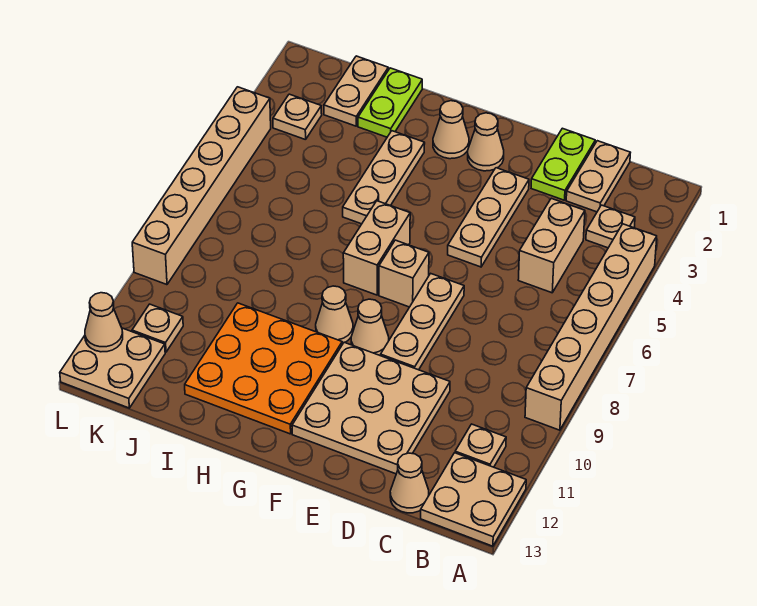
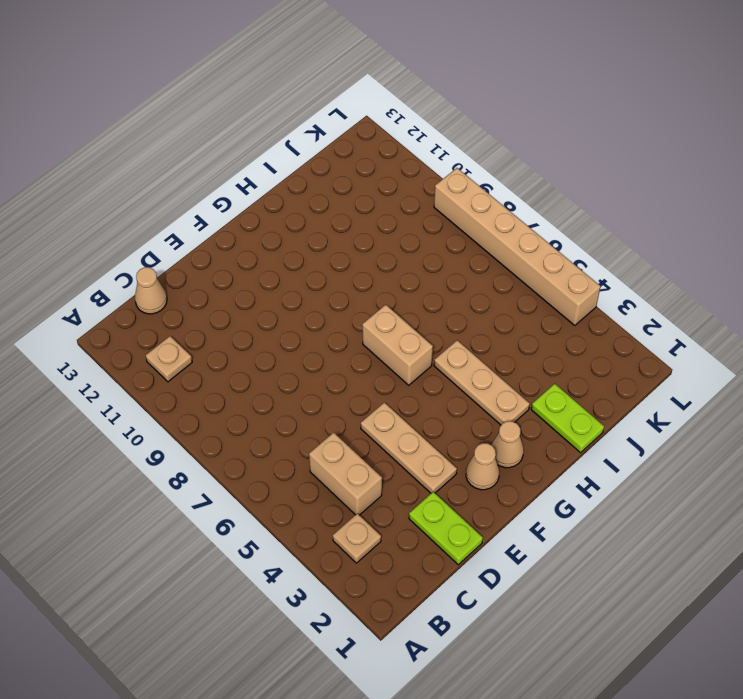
none -> tan 1x6 brick [525,224,657,430]
none -> tan 2x2 plate [421,453,526,546]
none -> tan 1x2 plate [566,141,630,212]

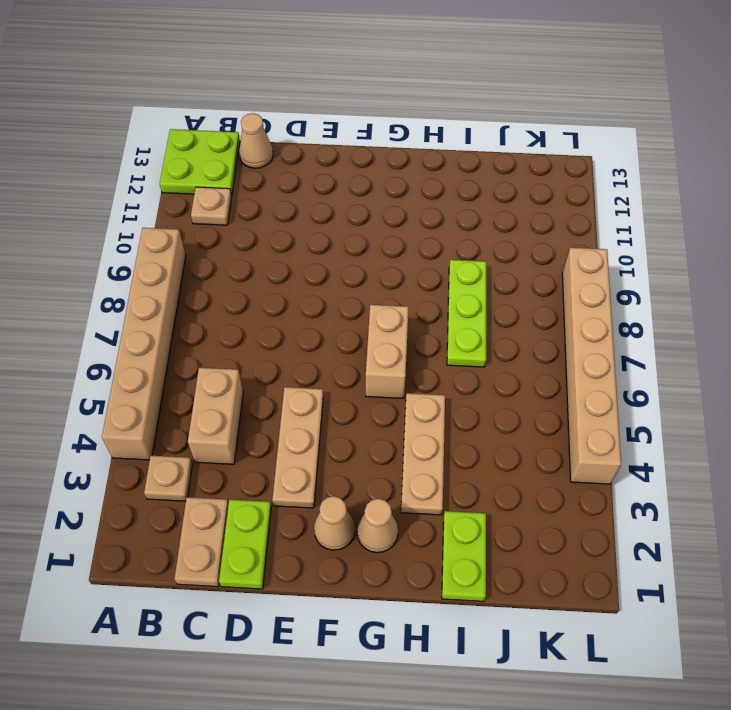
lime 2x2 plate [160,129,240,196] -> tan 2x2 plate [421,453,526,546]
lime 1x3 plate [447,260,486,367] -> none
none -> tan 3x3 plate [292,342,450,474]
none -> tan 1x3 plate [381,273,464,370]
none -> tan 1x1 brick [379,240,429,307]

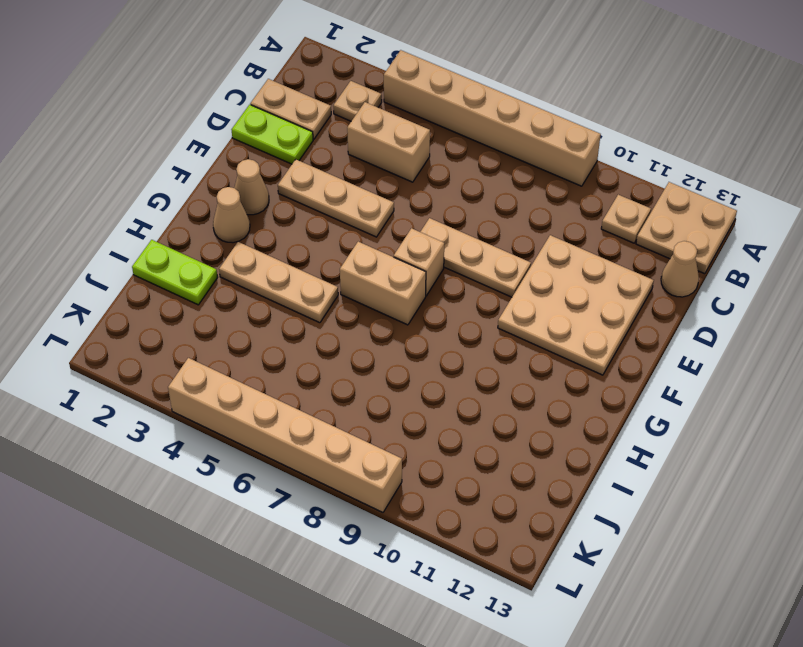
none -> tan 1x1 cone [351,299,389,356]
none -> tan 1x1 cone [316,286,353,344]
none -> orange 3x3 plate [185,303,342,434]

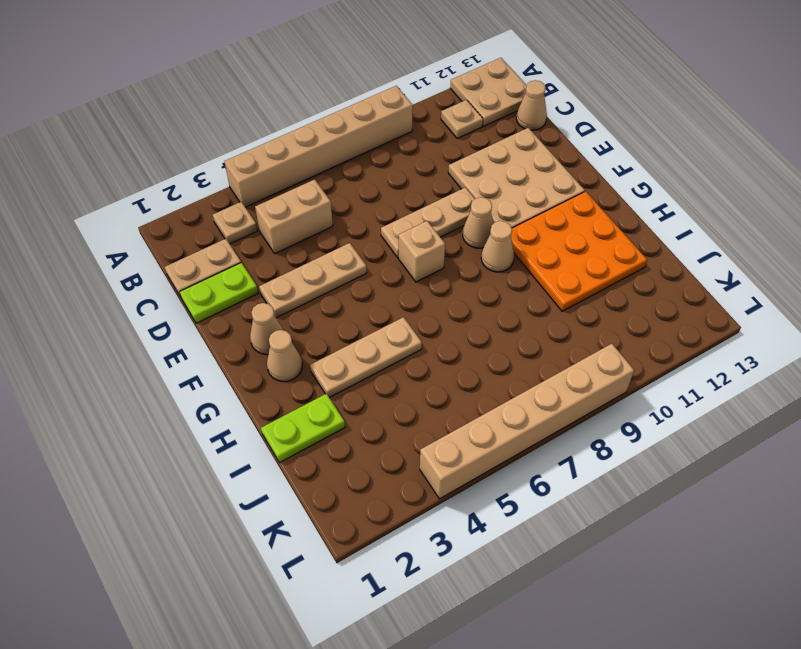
none -> tan 1x2 brick [343,201,410,295]
none -> tan 1x2 plate [324,56,388,126]
none -> tan 1x1 plate [273,94,322,140]

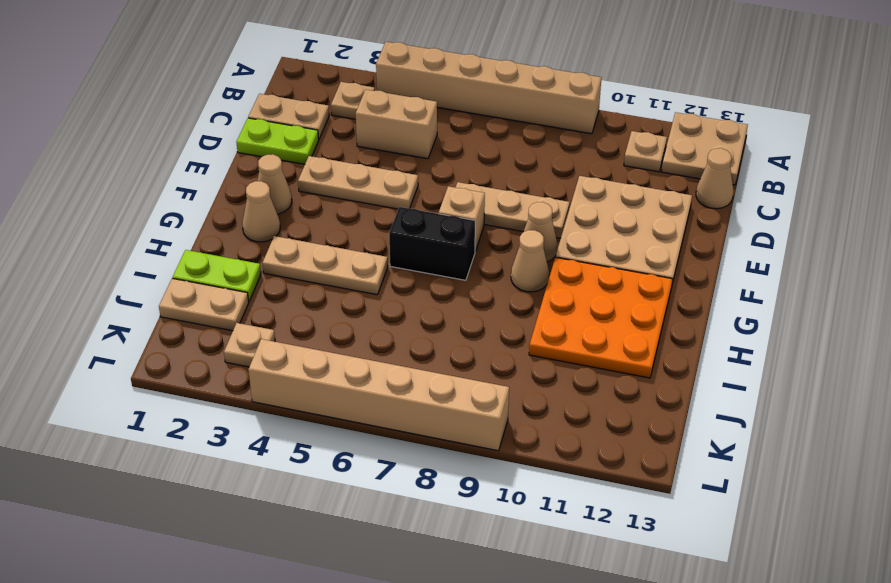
black 1x2 brick [389,207,475,280] -> tan 1x2 brick [343,201,410,295]
none -> tan 1x1 plate [132,304,183,352]
none -> tan 2x2 plate [60,328,165,408]
none -> tan 1x1 cone [85,293,123,352]

